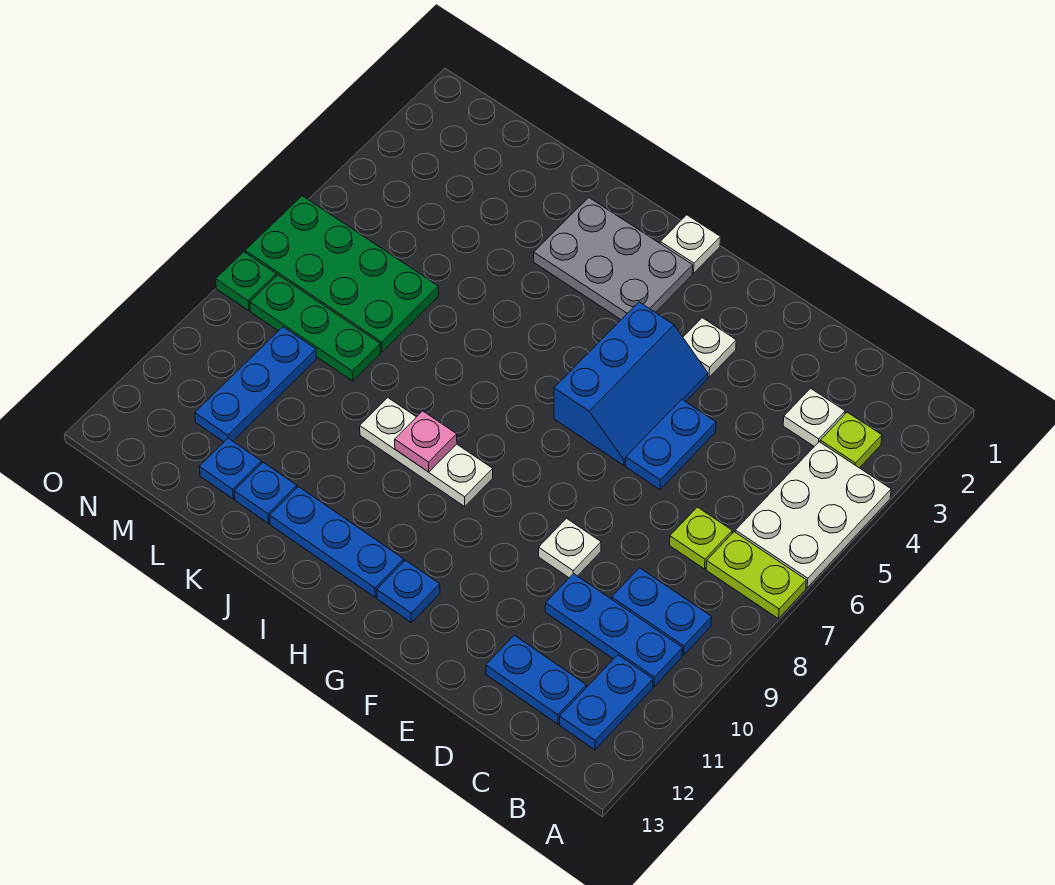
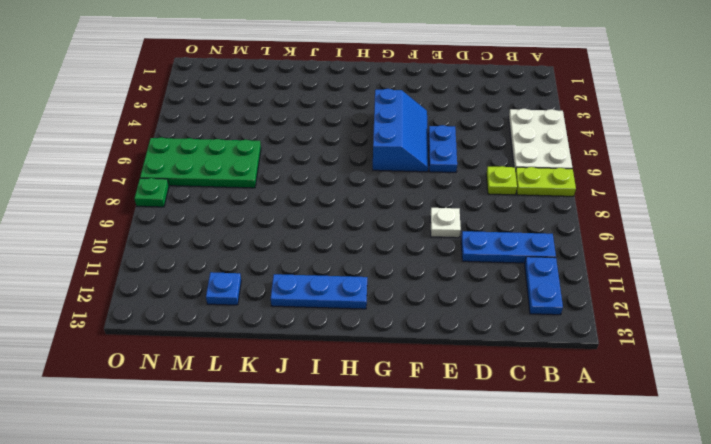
none -> lime 1x1 plate [820,412,882,468]
none -> blue 1x2 plate [612,568,712,655]
none -> white 1x1 plate [783,388,845,446]

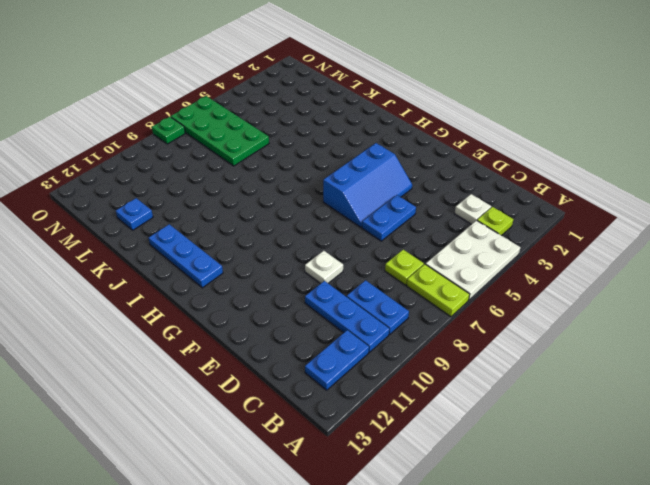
none -> blue 1x2 plate [486,635,586,724]
none -> white 1x1 plate [683,318,736,377]
none -> blue 1x1 plate [377,560,440,622]

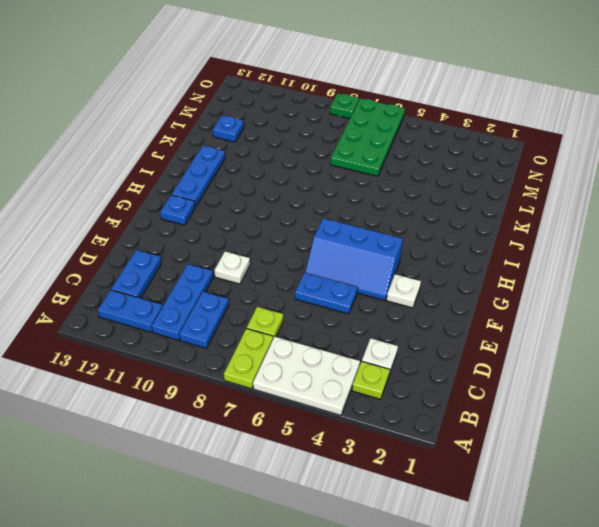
none -> white 1x1 plate [660,215,720,273]
none -> grey 2x3 plate [534,198,693,319]
none -> white 1x3 plate [360,398,493,506]

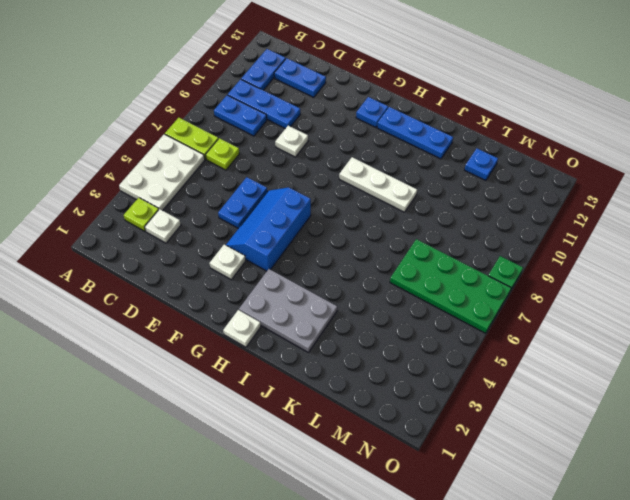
none -> blue 1x1 plate [234,462,297,523]
none -> green 1x3 plate [250,275,381,381]
none -> blue 1x3 plate [195,327,317,442]

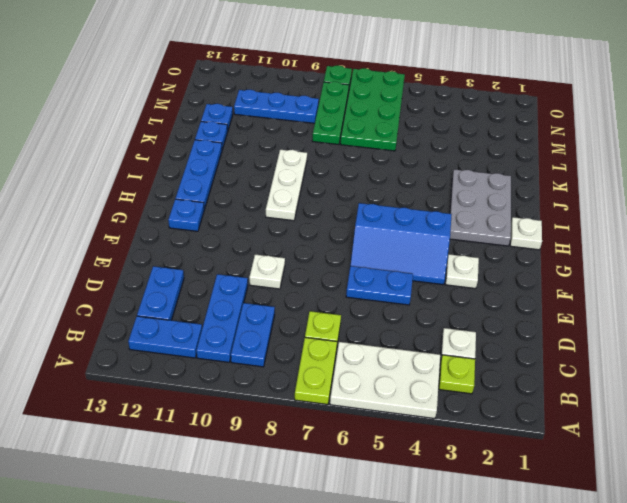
none -> pink 1x1 plate [395,411,457,472]

